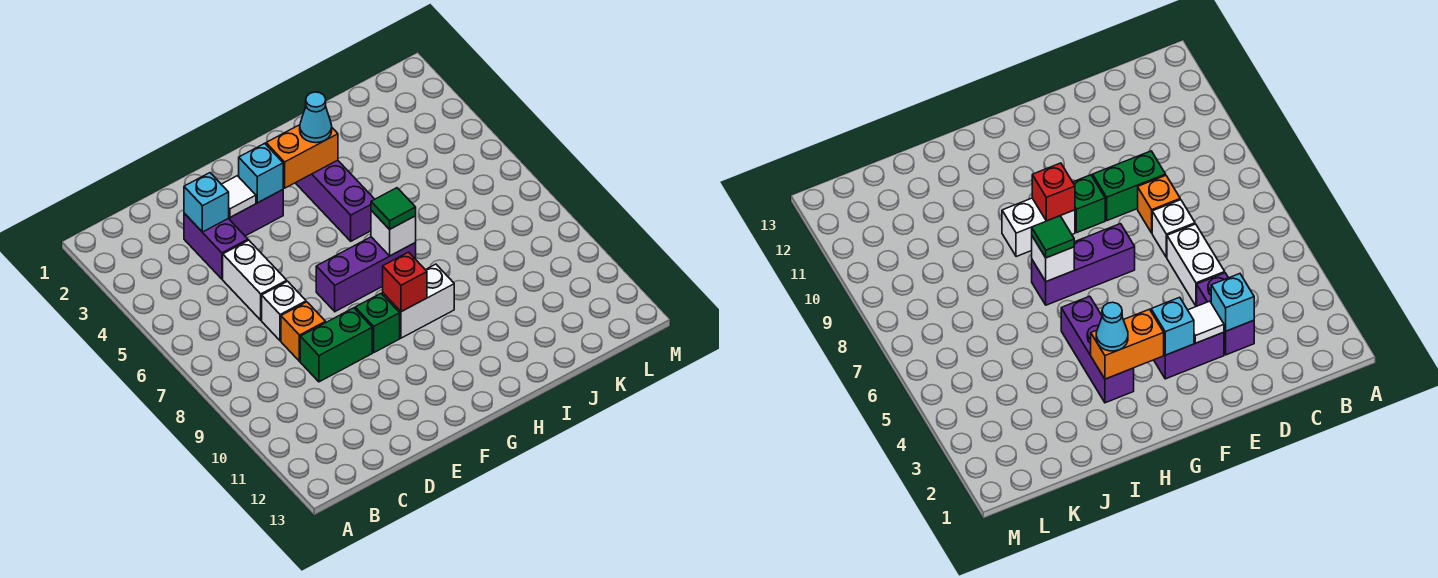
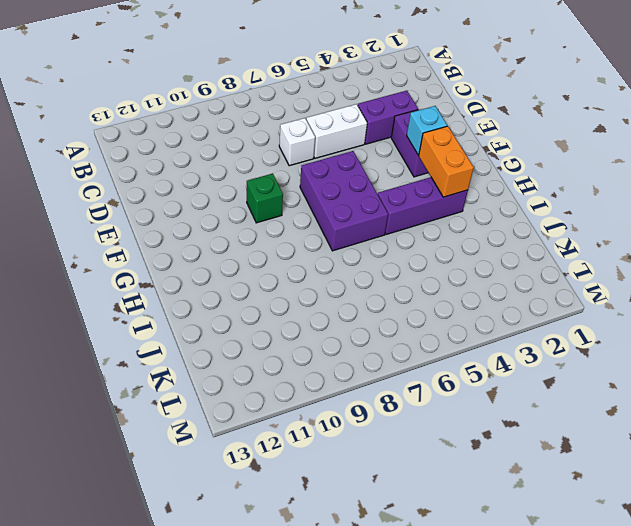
purple 2x3 brick [300,151,388,251] -> purple 1x3 brick [316,237,416,311]
none -> orange 1x1 brick [281,302,326,361]
none -> green 1x2 brick [300,308,372,382]
none -> white 1x2 brick [383,264,454,338]

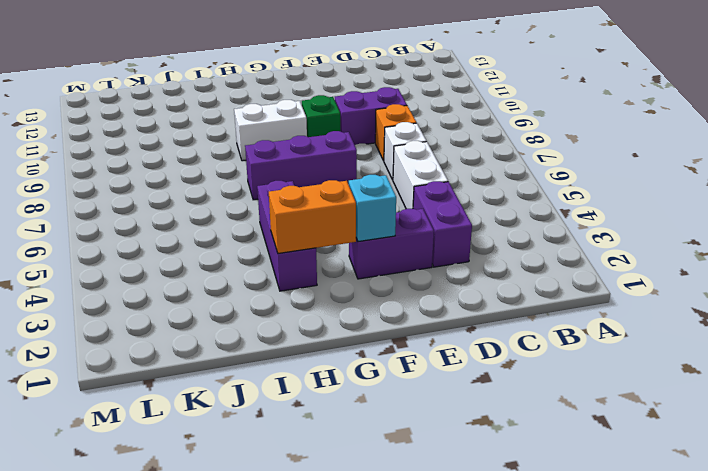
purple 1x2 brick [335,87,407,145] -> green 1x2 brick [300,308,372,382]
none -> cyan 1x1 brick [184,173,229,232]
none -> white 1x1 tile [221,176,256,217]
none -> red 1x1 brick [383,252,427,312]

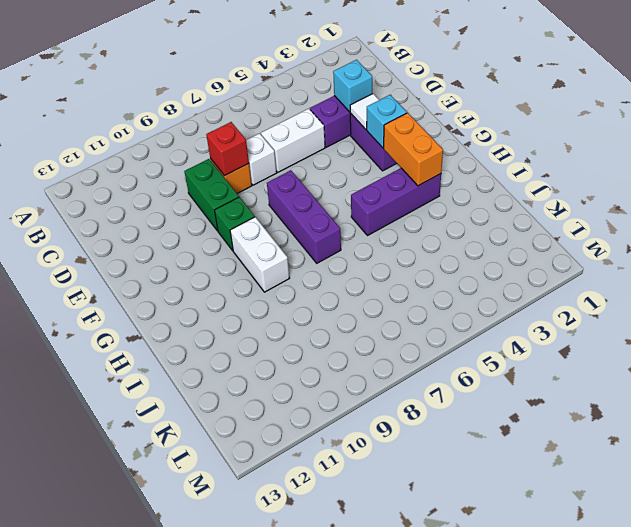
red 1x1 brick [206,122,249,176] -> red 1x1 brick moved to [383,252,427,312]
none -> white 1x1 brick [371,211,416,256]
none -> cyan 1x1 cone [300,92,332,143]
none -> green 1x1 tile [371,188,416,229]

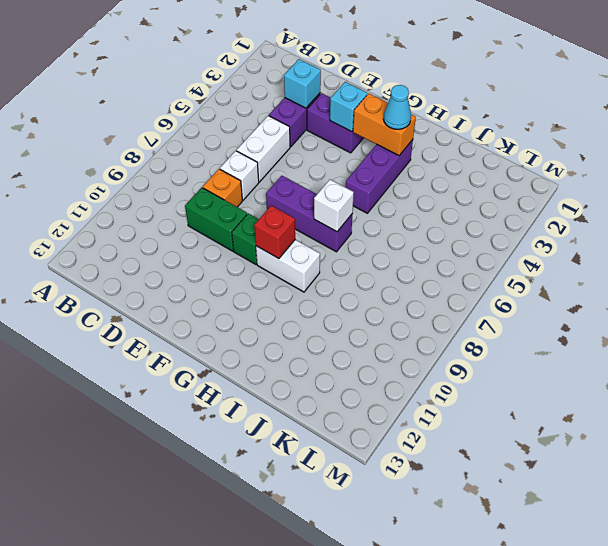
none -> white 1x1 tile [221,176,256,217]
none -> green 1x1 tile [371,188,416,229]

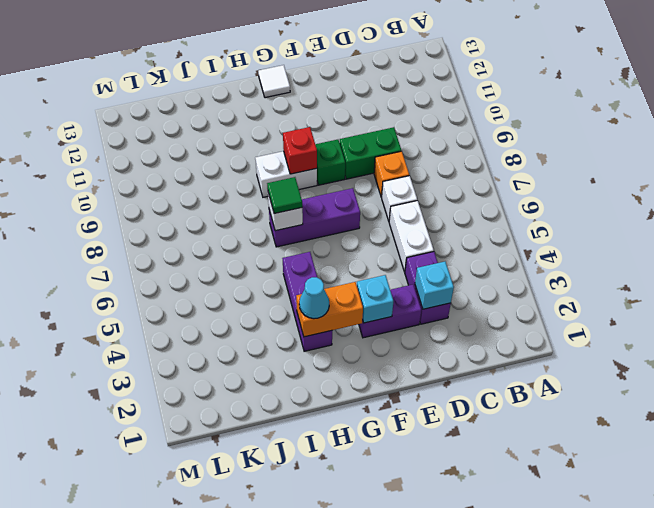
white 1x1 tile [258,65,290,98] -> white 1x1 tile moved to [221,176,256,217]

